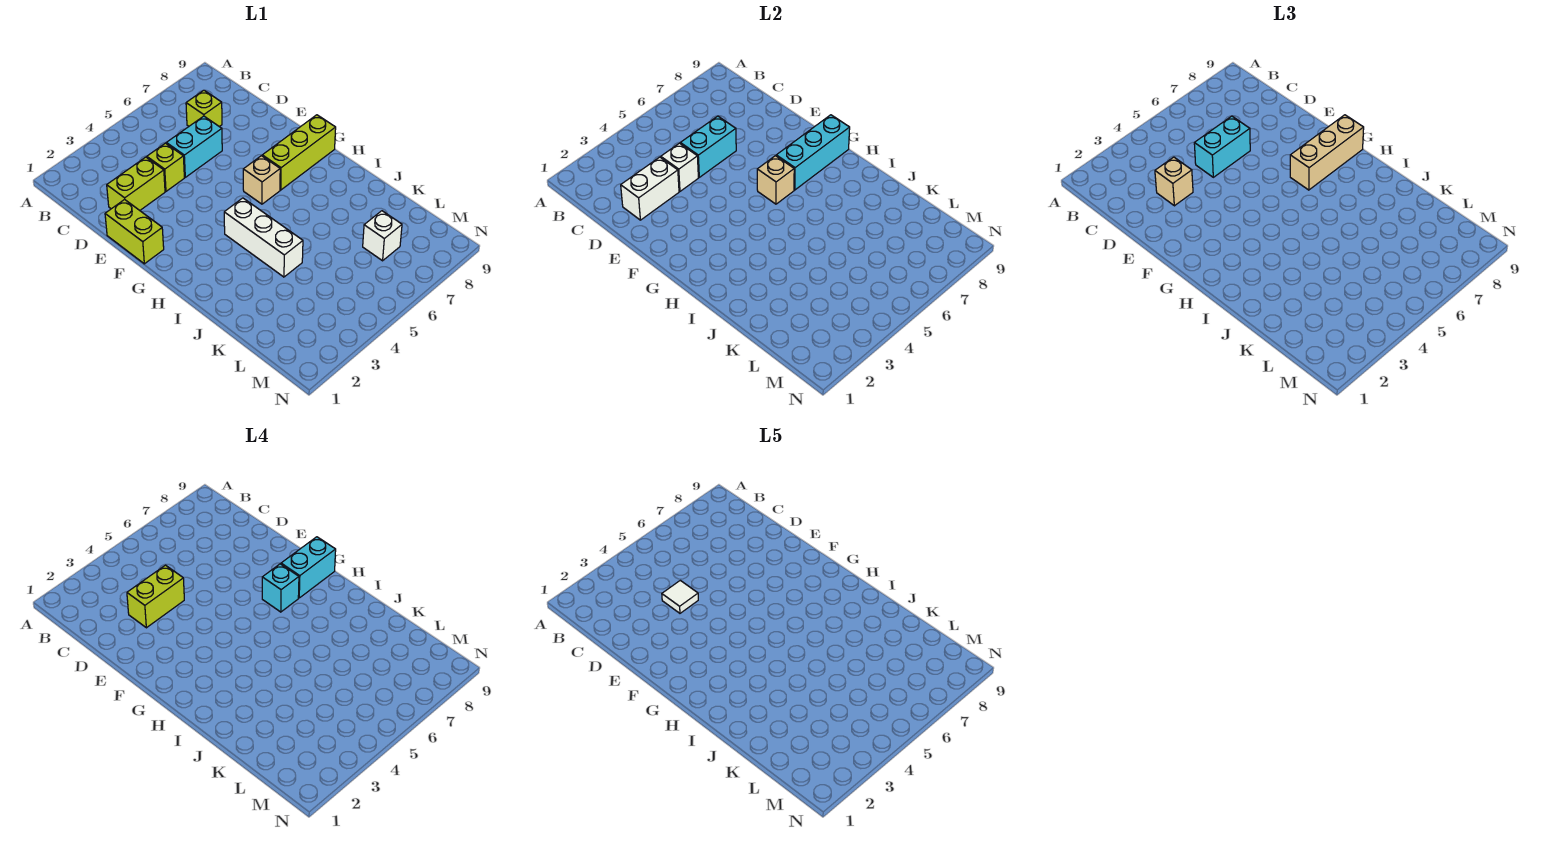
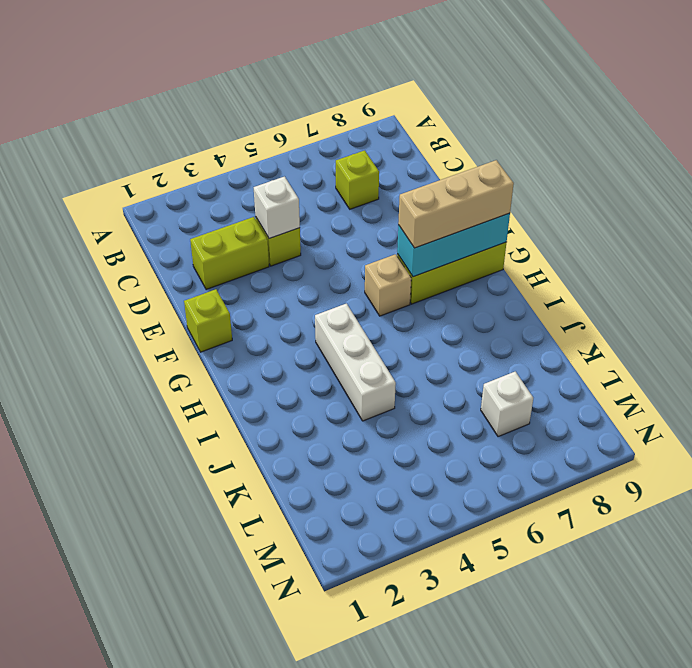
lime 1x1 brick [184,289,232,352] -> lime 1x2 brick [105,199,164,264]
none -> cyan 1x2 brick [166,116,222,177]
none -> white 1x2 brick [621,157,679,220]
none -> cyan 1x2 brick [680,116,736,177]

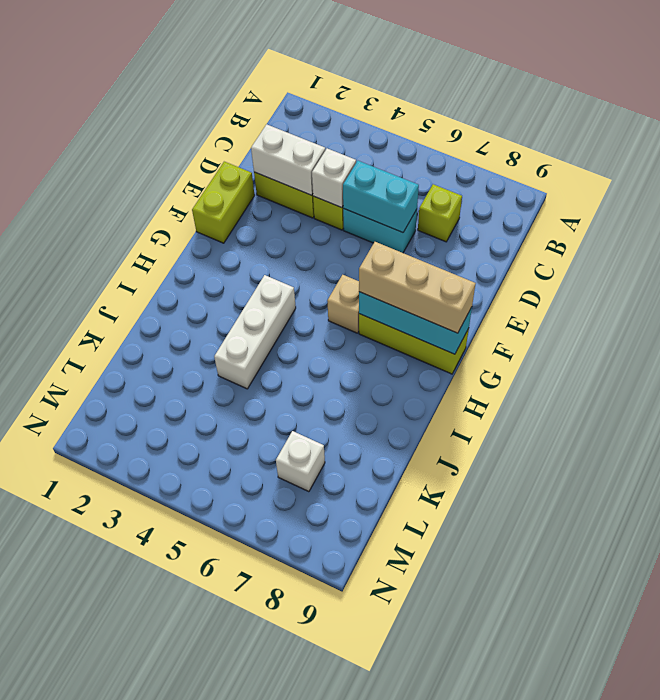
none -> tan 1x1 brick [757,156,794,204]
none -> tan 1x1 brick [1155,157,1193,206]
none -> cyan 1x2 brick [1194,116,1250,177]

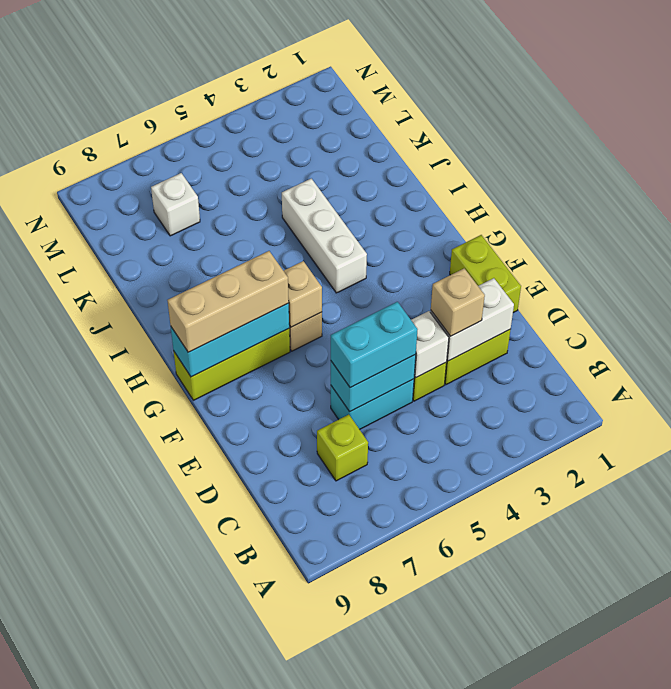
none -> lime 1x2 brick [127,565,184,628]
none -> cyan 1x1 brick [262,564,299,612]
none -> cyan 1x2 brick [281,537,336,598]

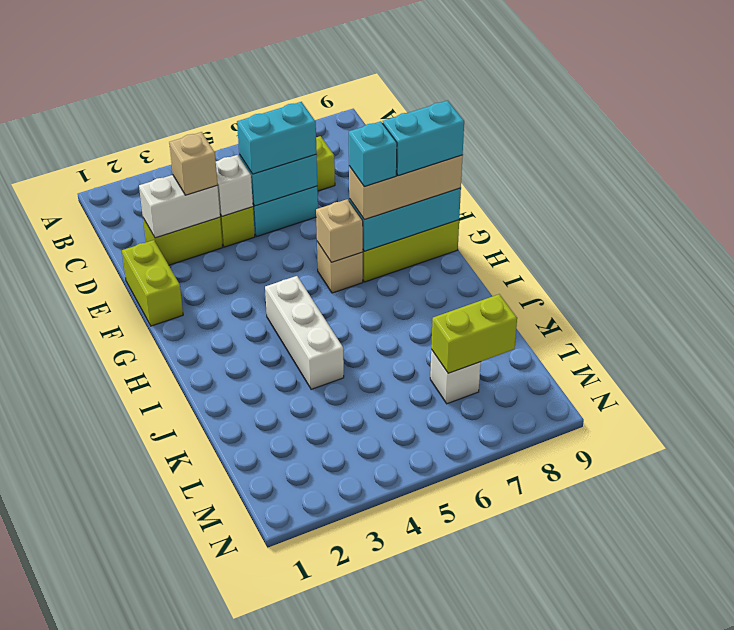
lime 1x2 brick [431,294,517,373] -> lime 1x2 brick moved to [127,565,184,628]
none -> white 1x1 tile [662,580,698,613]

